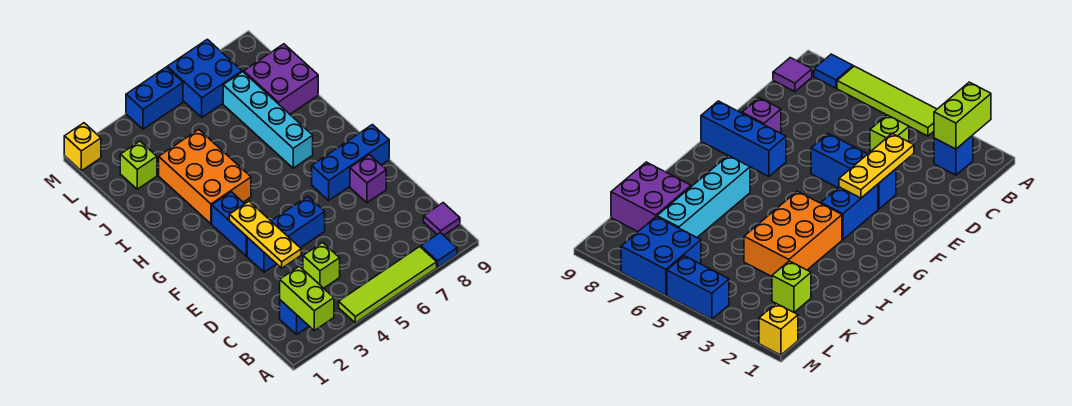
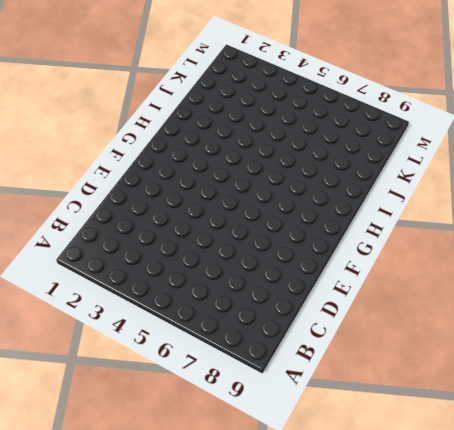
none -> lime 1x4 tile [339,247,437,323]
none -> blue 1x1 tile [421,233,457,267]
none -> blue 1x1 brick [280,300,309,334]

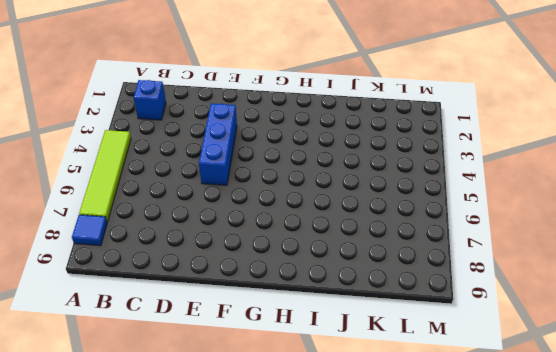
none -> purple 1x1 tile [424,203,460,235]
none -> lime 1x1 brick [303,242,340,288]
none -> purple 1x1 brick [350,155,386,203]

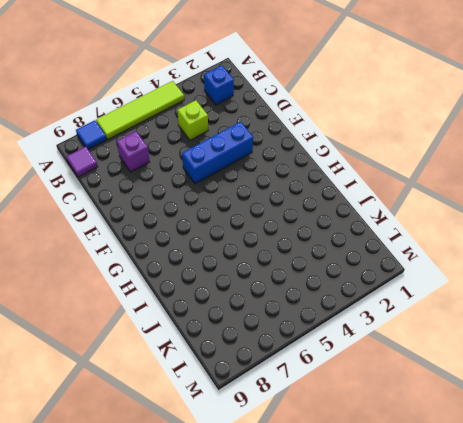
purple 1x1 brick [117,131,150,172] -> purple 1x1 brick moved to [350,155,386,203]
none -> blue 1x2 brick [212,192,247,256]
none -> blue 1x3 brick [312,125,389,200]
none -> orange 2x3 brick [159,130,251,224]

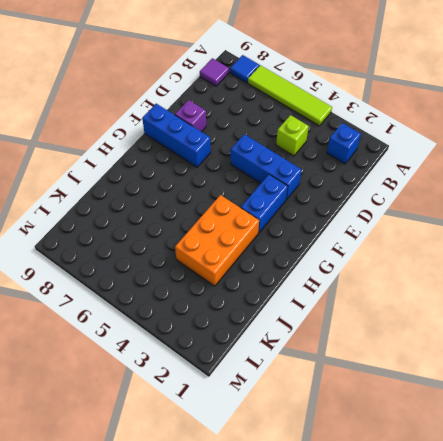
none -> cyan 1x4 brick [223,72,313,168]
none -> purple 2x2 brick [244,44,318,114]
none -> lime 1x1 brick [120,141,157,189]

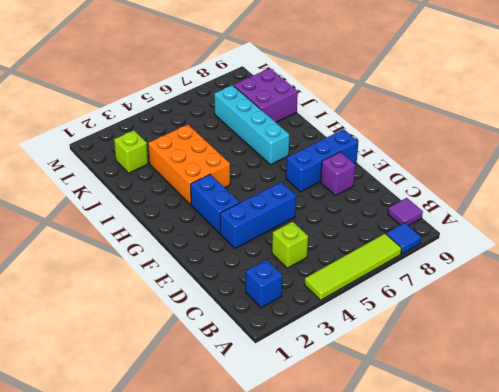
none -> blue 2x2 brick [167,39,242,117]
none -> yellow 1x1 brick [64,123,101,171]
none -> blue 1x2 brick [126,67,183,129]

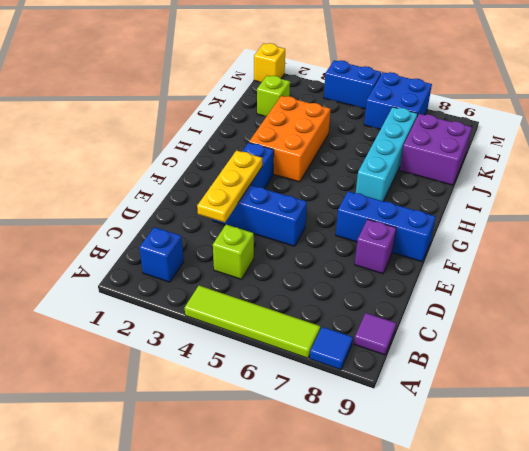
none -> lime 1x2 brick [280,266,334,330]

